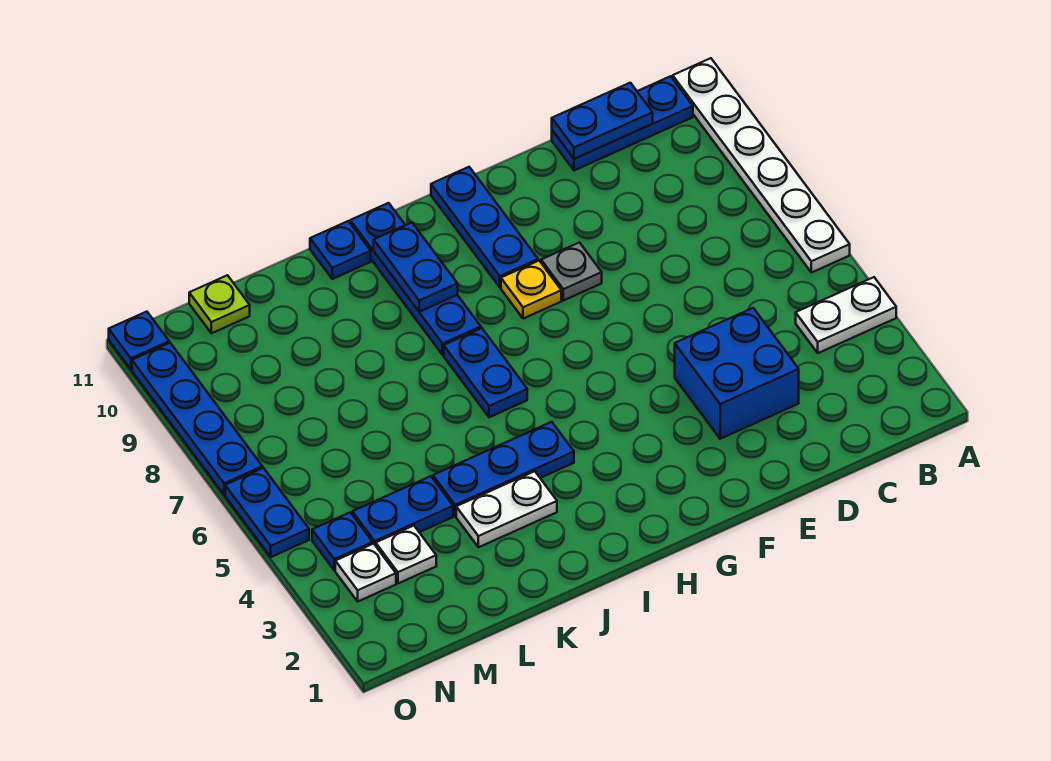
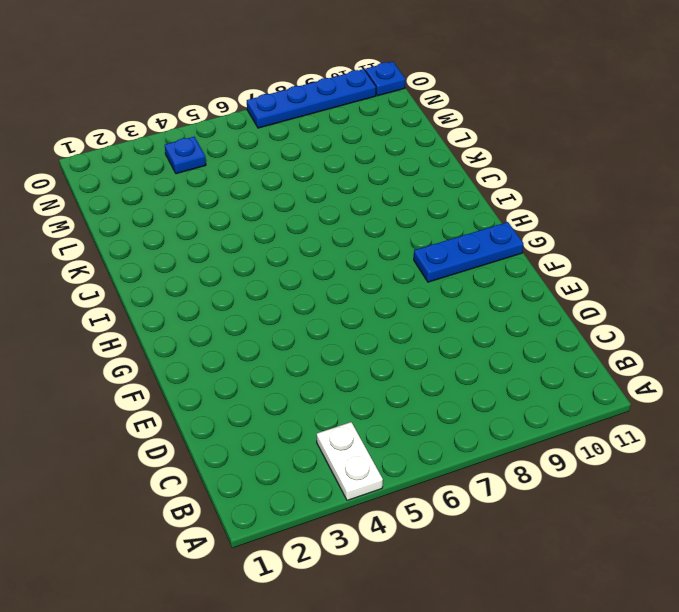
none -> white 1x6 plate [673,58,850,273]
none -> blue 1x3 plate [552,76,693,170]
none -> blue 2x2 brick [675,308,799,439]

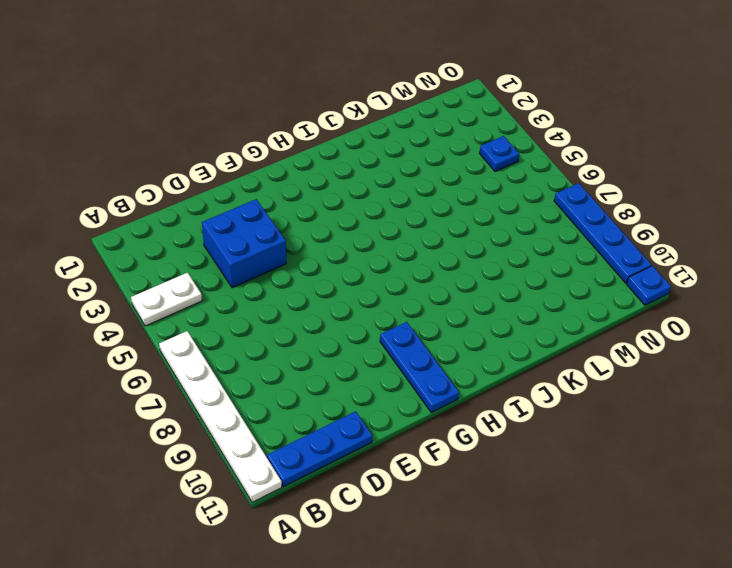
none -> grey 1x1 plate [541,242,602,301]
none -> yellow 1x1 plate [501,261,561,319]
none -> blue 1x3 plate [433,422,574,516]

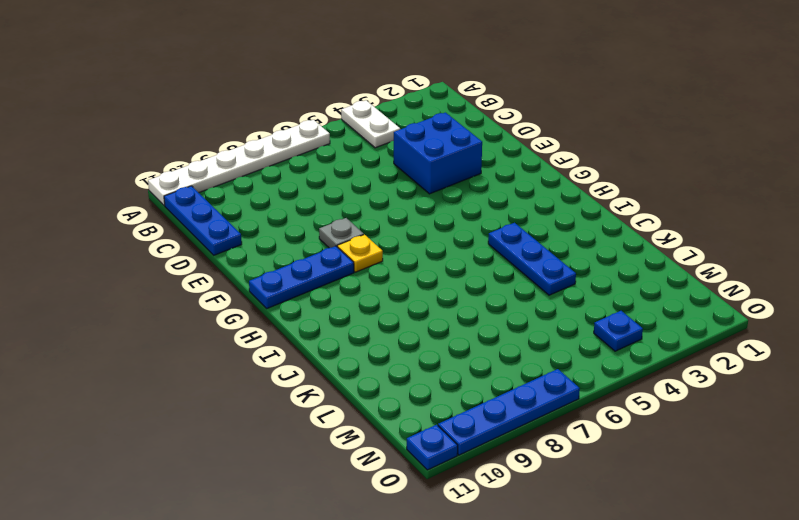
none -> blue 1x2 plate [444,328,527,417]
none -> blue 1x4 plate [350,203,481,355]
none -> white 1x2 plate [456,471,557,547]

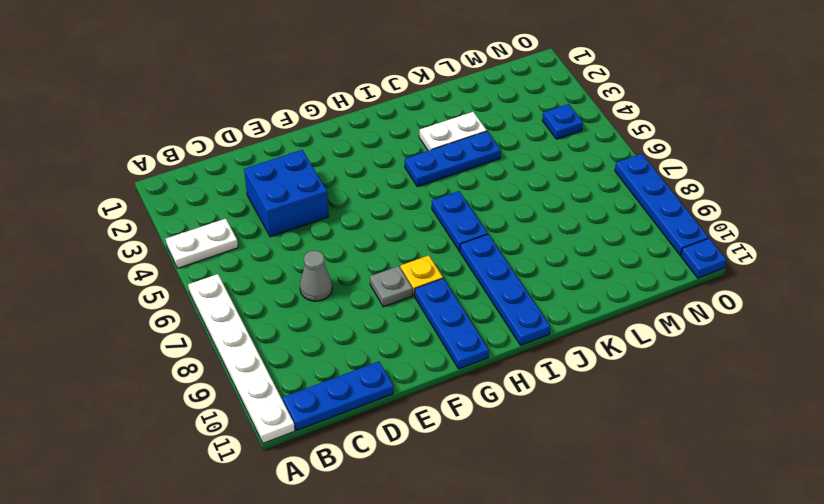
grey 1x1 cone [300,251,332,301] -> none
none -> blue 1x1 plate [310,221,371,279]
none -> blue 1x2 plate [352,476,453,546]
none -> white 1x1 plate [376,526,436,583]

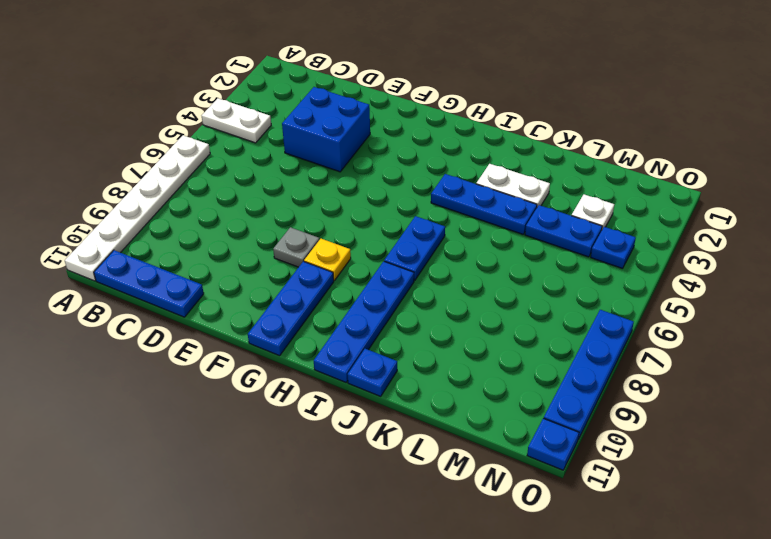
none -> lime 1x1 plate [189,275,250,333]
none -> white 1x1 plate [335,544,396,601]
none -> blue 1x2 plate [225,468,309,557]

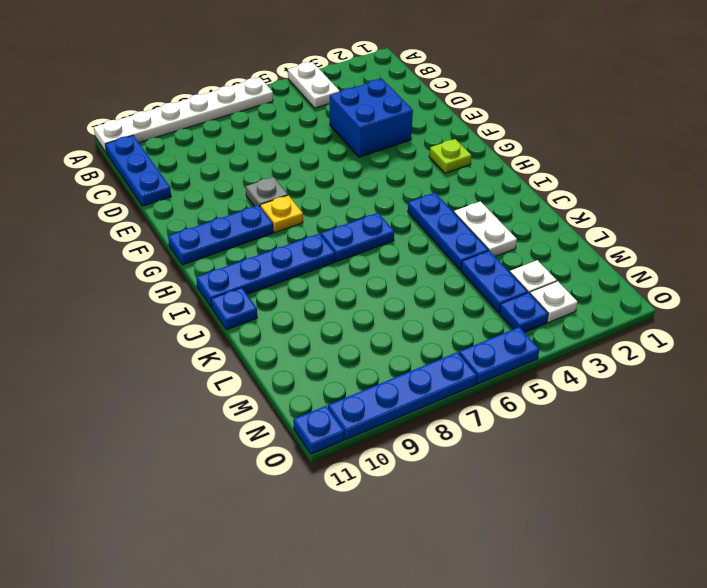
lime 1x1 plate [429,139,471,173] -> lime 1x1 plate moved to [189,275,250,333]
none -> blue 1x2 plate [552,83,653,159]
none -> blue 1x2 plate [374,223,458,312]

